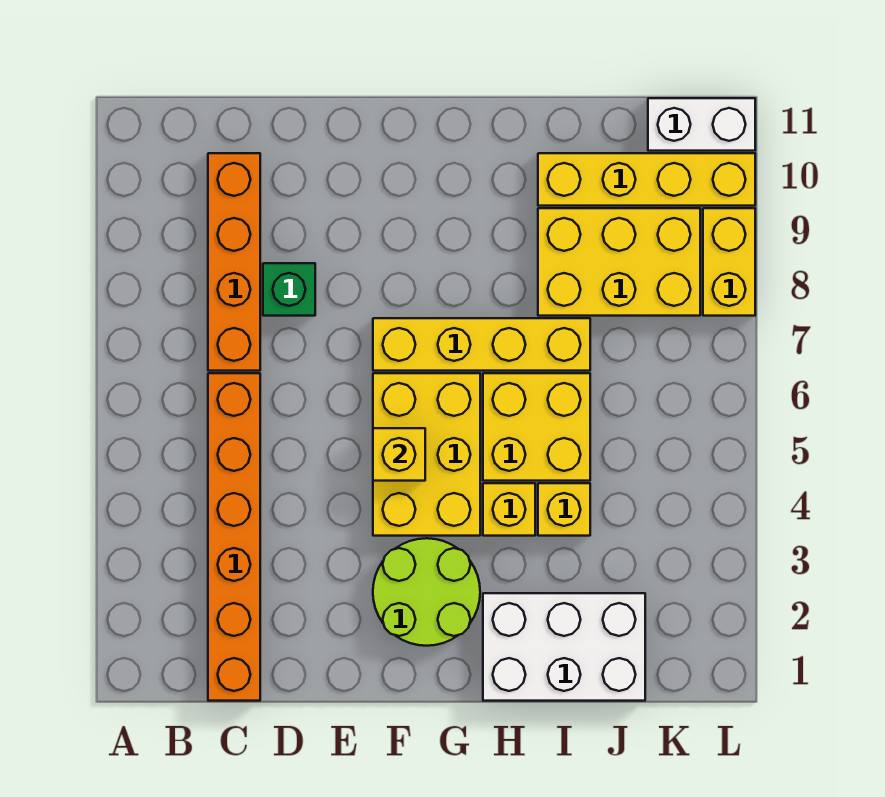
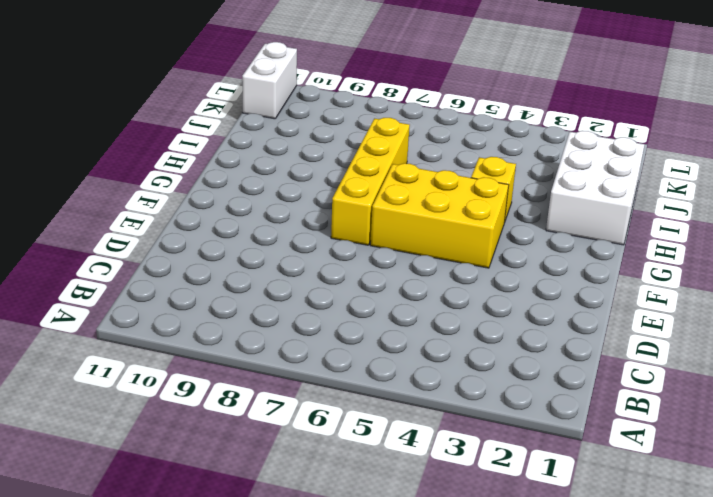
none -> orange 1x6 brick [208,373,260,701]
none -> orange 1x4 brick [208,153,260,371]
none -> green 1x1 brick [263,263,315,316]

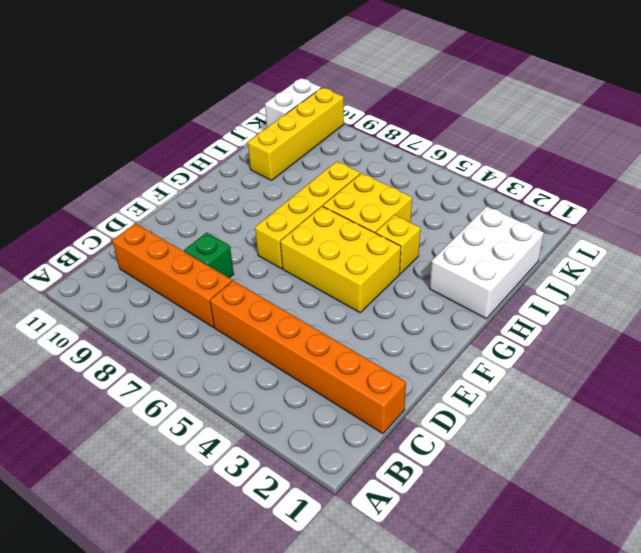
none -> lime 2x2 round brick [373,538,480,646]
none -> yellow 1x1 brick [538,483,590,536]
none -> yellow 2x3 brick [538,208,700,316]

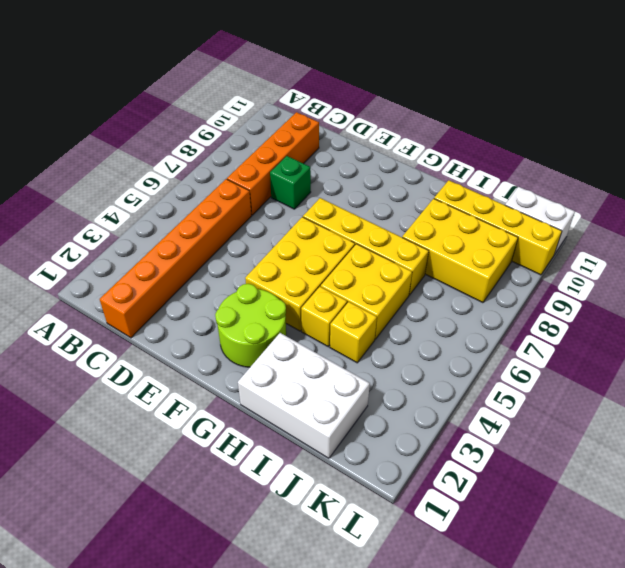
none -> yellow 1x2 brick [703,208,755,316]
none -> yellow 1x1 brick [373,428,425,481]

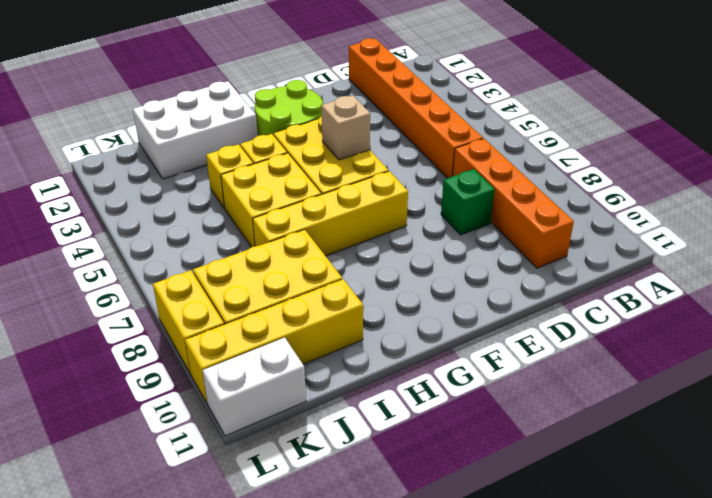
tan 1x1 brick [321,95,370,160] -> yellow 1x1 brick [373,428,425,481]

